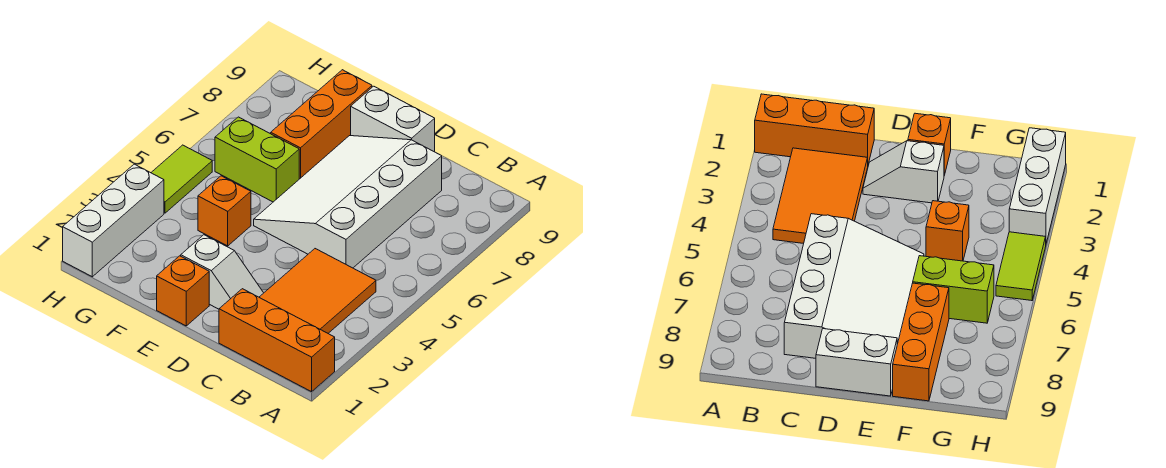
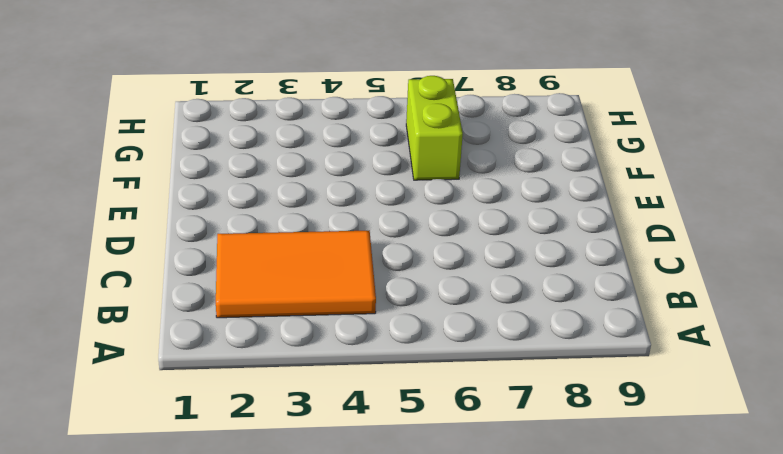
none -> orange 1x3 brick [219,289,335,392]
none -> white 3x4 slope [254,136,442,268]

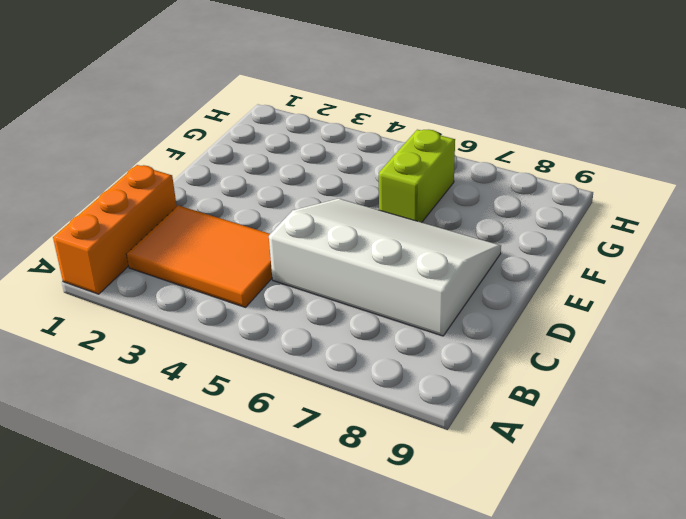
none -> white 1x2 slope [181,235,263,309]
none -> white 1x2 brick [351,86,435,152]

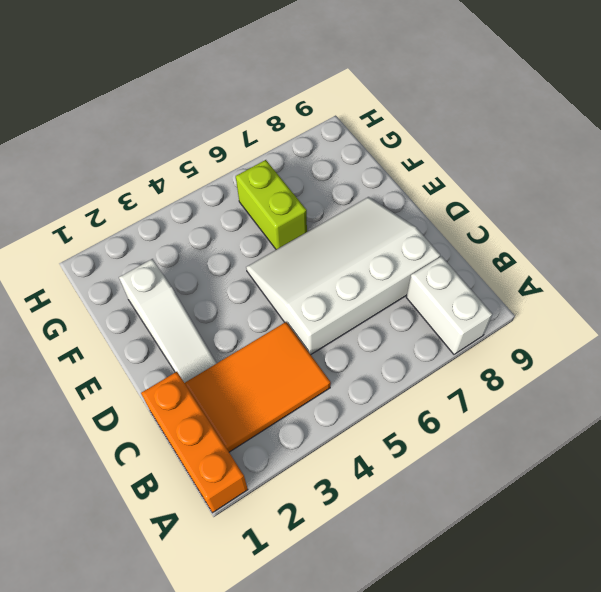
white 1x2 brick [406,256,492,354] -> white 1x2 brick moved to [351,86,435,152]
white 1x3 slope [119,259,217,383] -> white 1x2 slope [181,235,263,309]
none -> orange 1x1 brick [157,256,209,326]
none -> orange 1x1 brick [198,176,251,246]

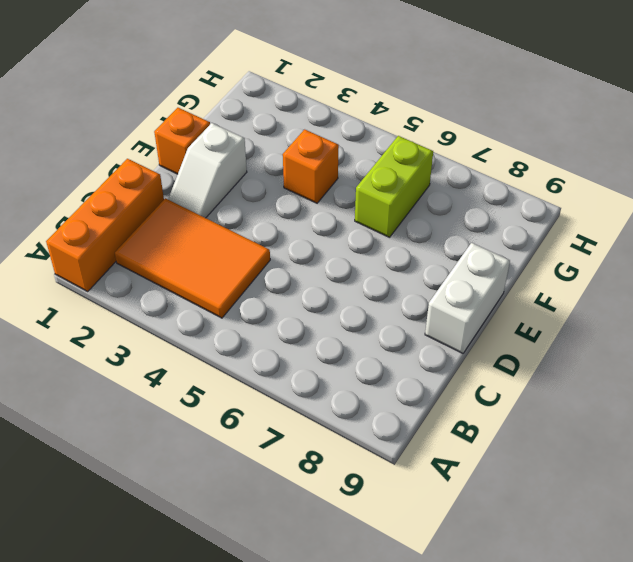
none -> white 3x4 slope [254,136,442,268]
none -> orange 1x3 brick [271,70,372,179]

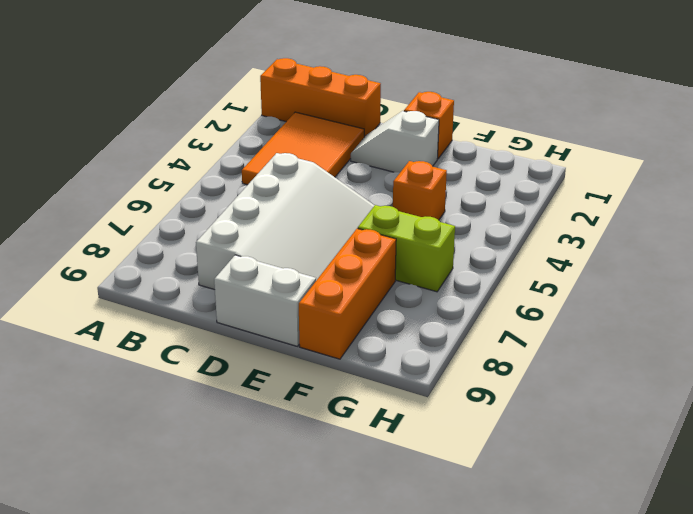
none -> white 1x3 brick [63,164,164,277]
none -> lime 1x2 tile [151,145,212,213]

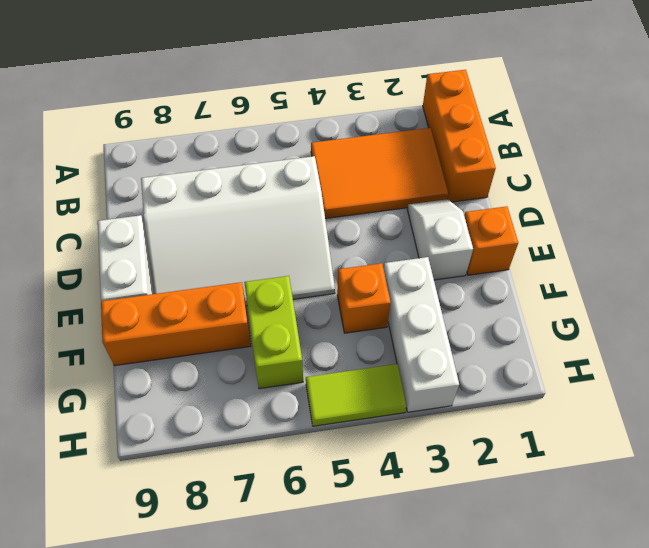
white 1x3 brick [384,257,459,412] -> white 1x3 brick turned to [63,164,164,277]

